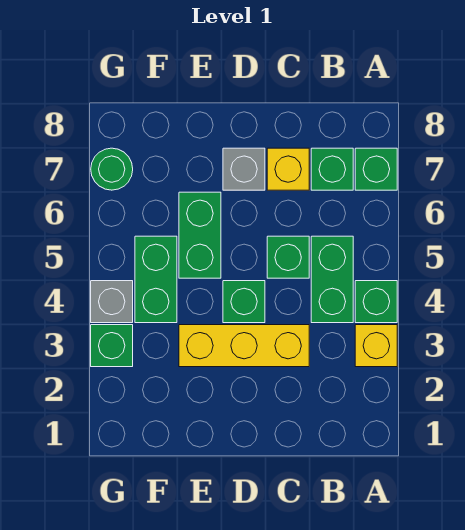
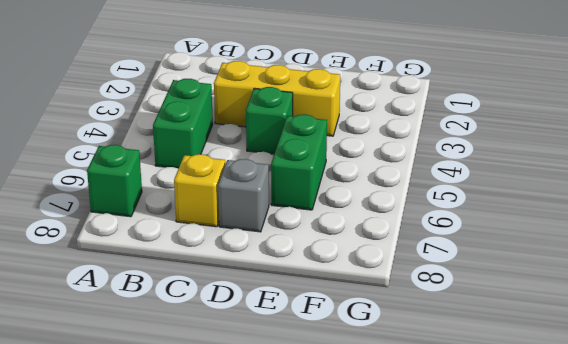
none -> yellow 1x1 brick [355,325,397,367]
none -> green 1x1 brick [355,281,397,323]
none -> green 1x1 brick [311,148,353,190]

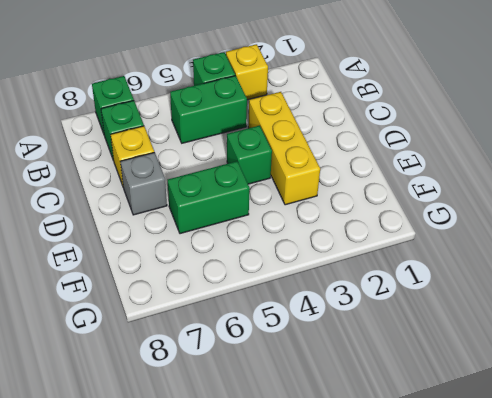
none -> green 1x1 brick [267,236,309,278]
none -> green 1x2 brick [135,236,177,323]
none -> green 1x1 brick [91,325,133,367]

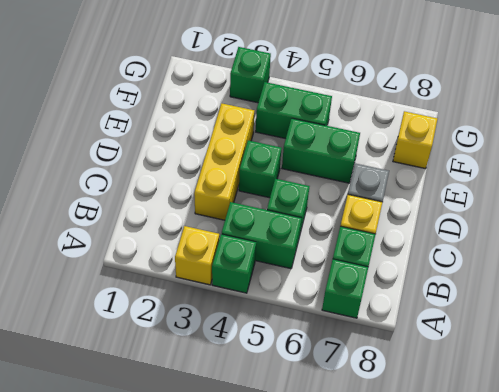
yellow 1x1 brick [393,111,437,169] -> none
none -> grey 1x1 brick [91,281,133,323]
none -> green 1x1 round brick [91,148,133,190]

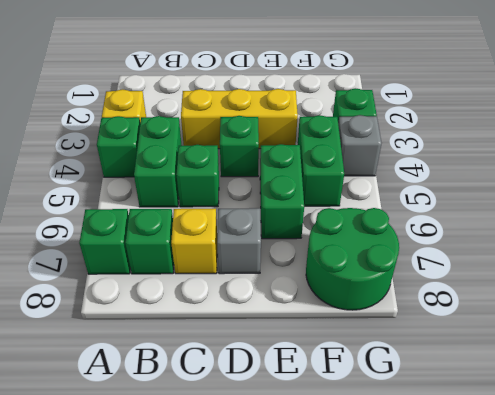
green 2x2 round brick [306,208,399,310] -> green 1x1 round brick [91,148,133,190]

